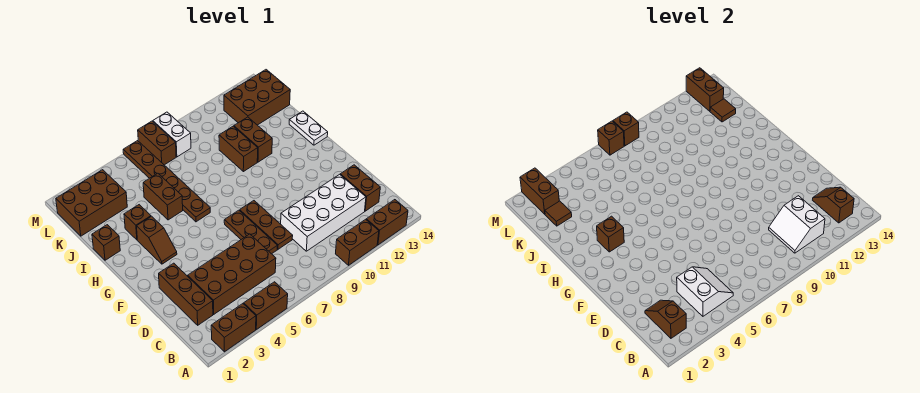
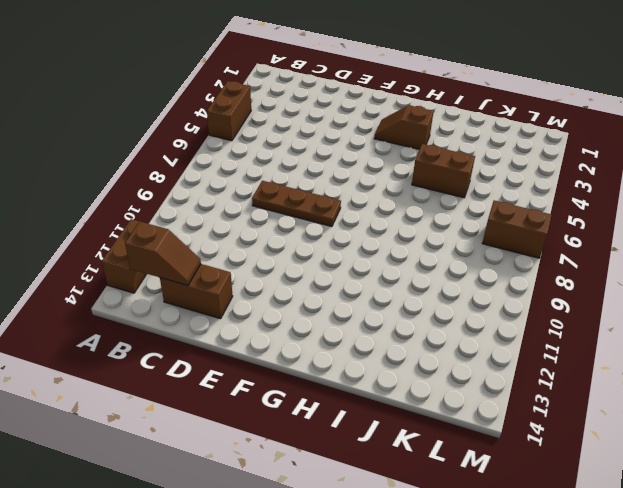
none -> brown 1x2 brick [211,304,256,352]
none -> brown 1x2 brick [336,219,379,265]
none -> brown 1x3 brick [159,263,213,325]
none -> brown 2x4 brick [188,234,276,314]

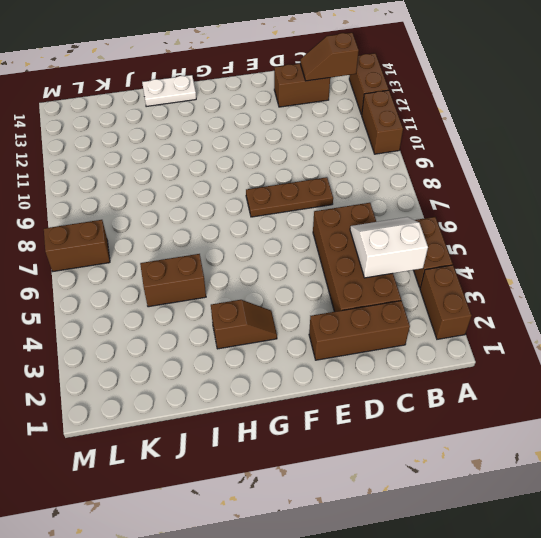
none -> white 2x4 brick [281,174,366,251]
none -> brown 1x3 plate [224,210,277,254]
none -> brown 1x6 plate [123,141,210,222]
none -> brown 1x1 brick [92,225,120,260]

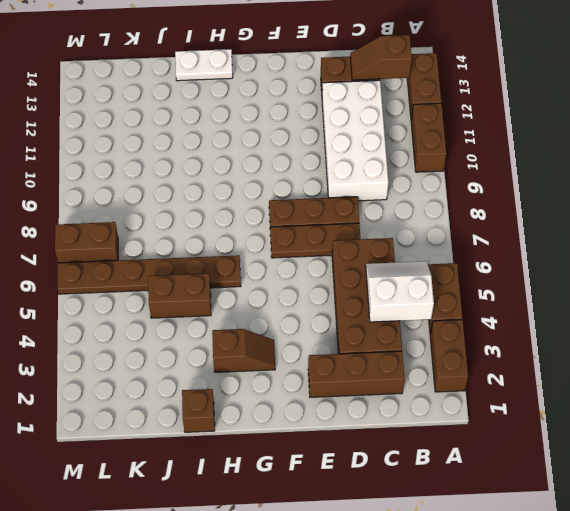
none -> brown 1x1 brick [124,205,151,240]
none -> brown 1x2 brick [219,126,258,172]
none -> brown 1x2 brick [234,117,272,162]
none -> brown 2x3 brick [56,170,127,236]

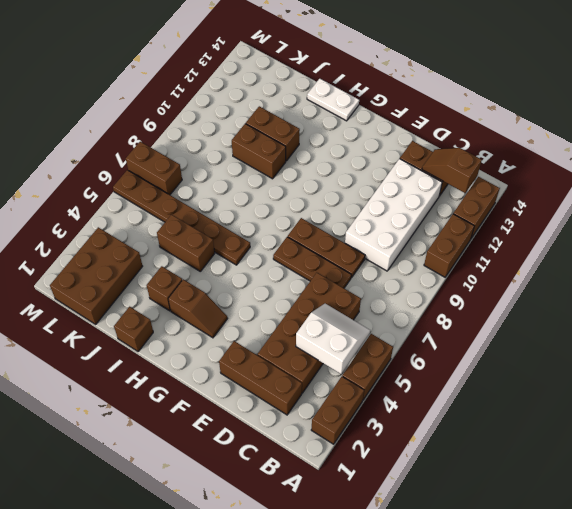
none -> brown 2x3 brick [224,70,290,125]
none -> white 1x2 brick [153,112,191,157]
none -> brown 1x2 slope [645,300,686,338]
none -> white 2x2 slope [769,196,825,253]

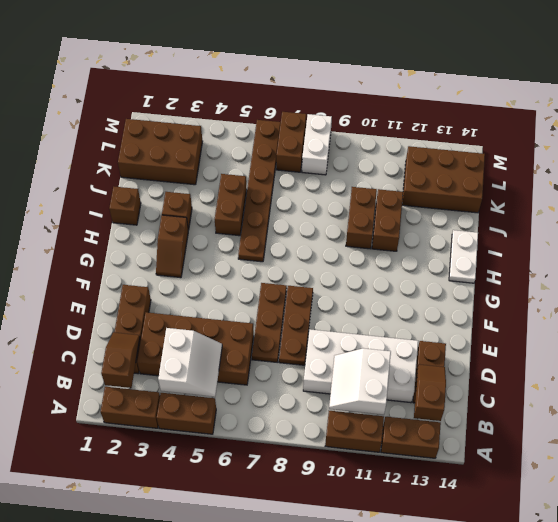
none -> brown 1x1 brick [597,216,624,252]
none -> brown 1x1 tile [545,201,572,226]
none -> brown 1x1 tile [710,99,736,122]
none -> brown 1x2 brick [520,168,559,214]

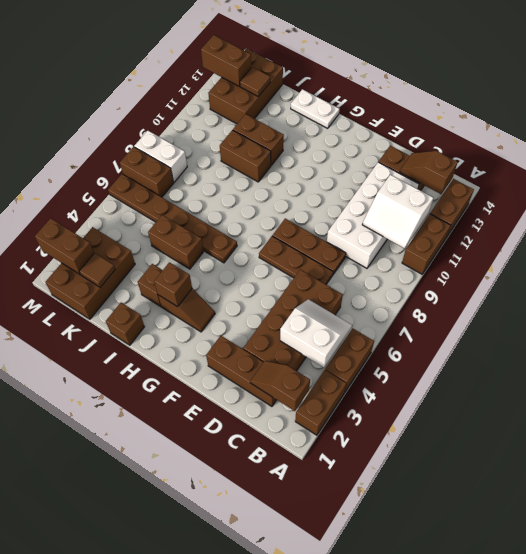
none -> brown 1x1 brick [598,121,624,155]
none -> brown 1x1 brick [613,112,639,146]

